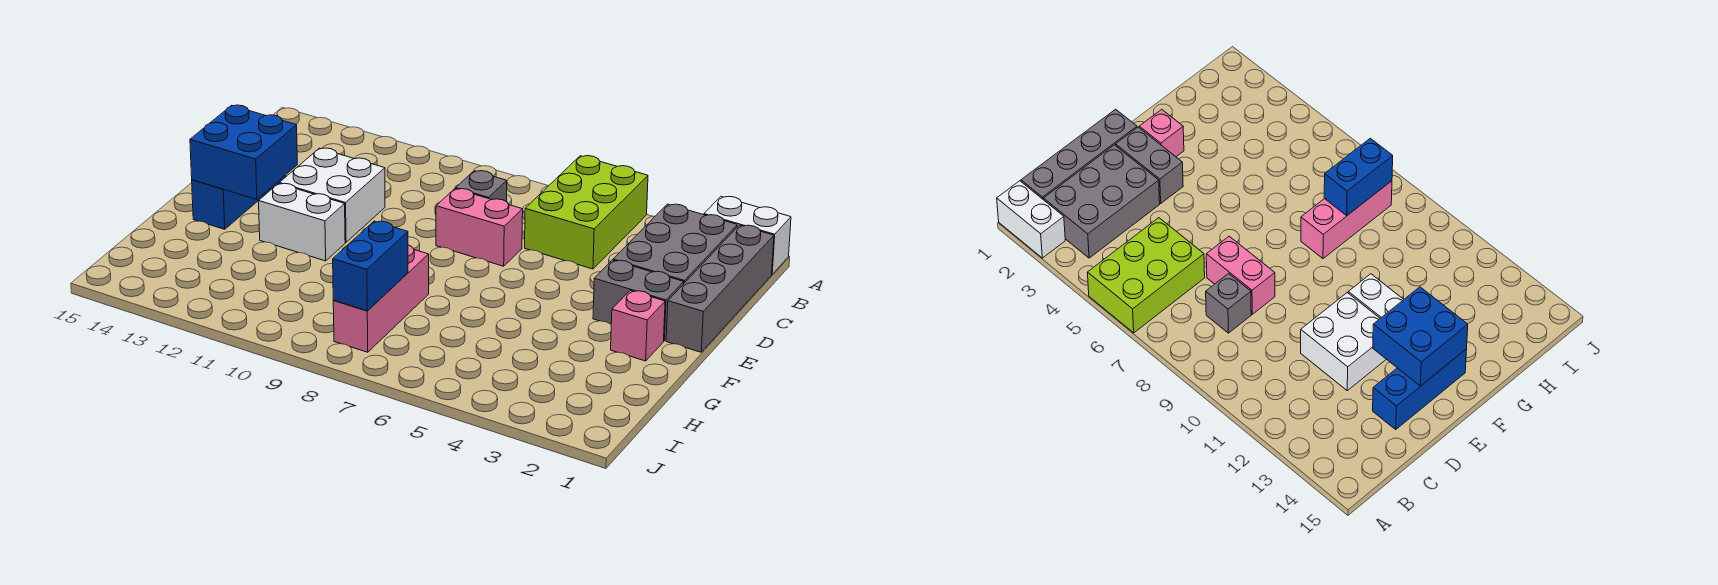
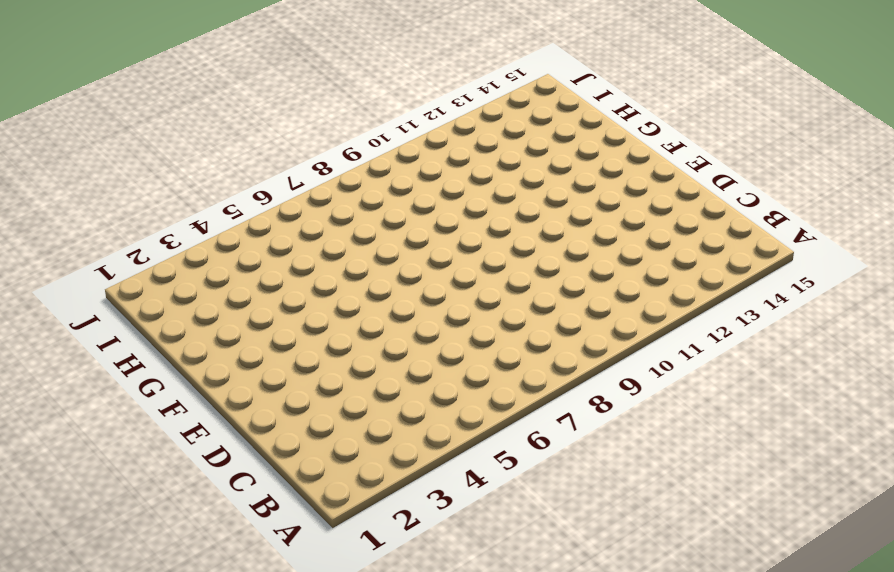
none -> white 1x2 brick [704,197,791,274]
none -> lime 2x3 brick [525,156,648,269]
none -> grey 1x4 brick [666,225,774,352]

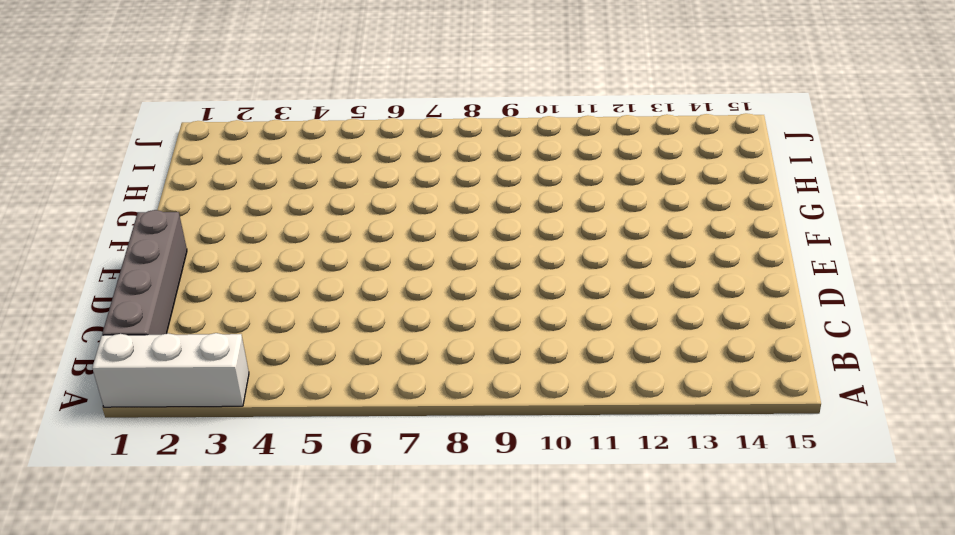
white 1x3 brick [92,333,249,407] -> white 1x2 brick [704,197,791,274]
none -> lime 2x3 brick [525,156,648,269]
none -> grey 2x3 brick [613,204,737,283]
none -> grey 1x1 brick [456,171,507,202]

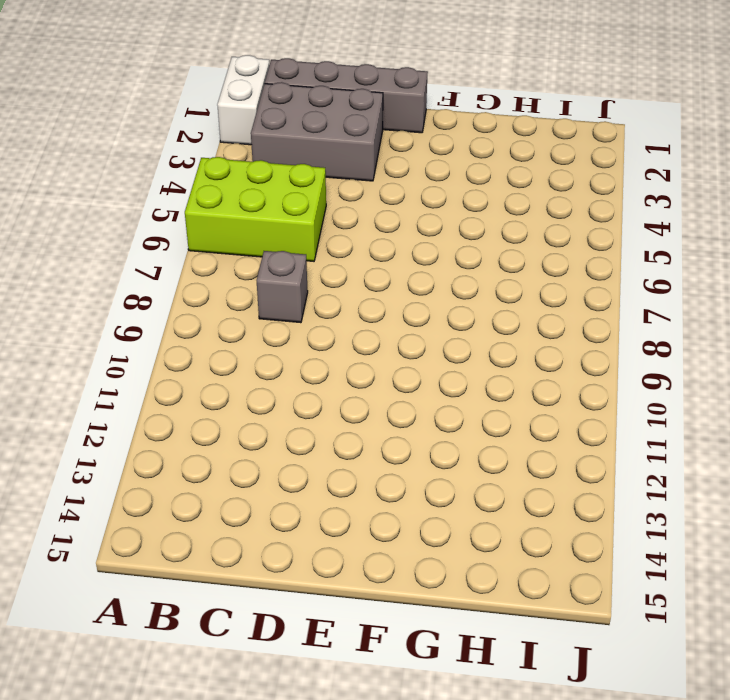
none -> pink 1x2 brick [436,189,523,266]
none -> white 2x2 brick [280,148,385,242]
none -> blue 1x3 brick [192,175,286,229]

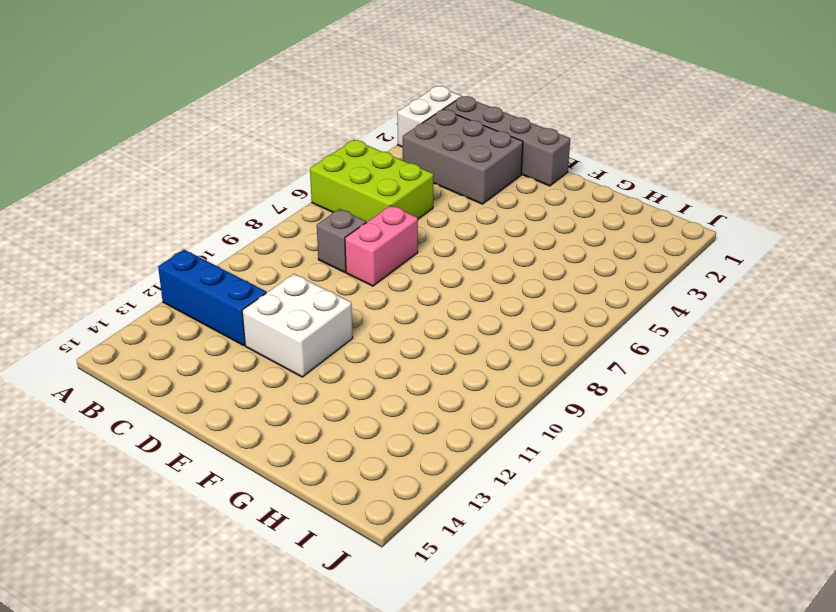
blue 1x3 brick [158,250,266,346] -> blue 1x3 brick moved to [192,175,286,229]
none -> grey 1x2 brick [593,260,684,341]
none -> pink 1x1 brick [611,291,665,361]
none -> white 1x2 brick [259,183,345,261]

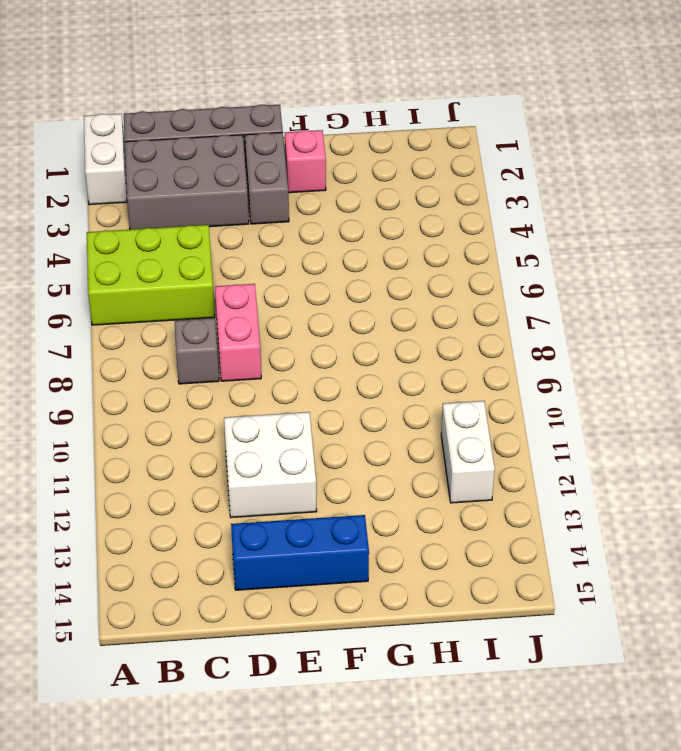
white 1x2 brick [441,401,495,503] -> white 1x2 brick moved to [259,183,345,261]
none -> pink 1x3 brick [333,245,429,352]
none -> blue 2x2 brick [190,105,297,199]
none -> blue 1x2 brick [333,221,408,311]

